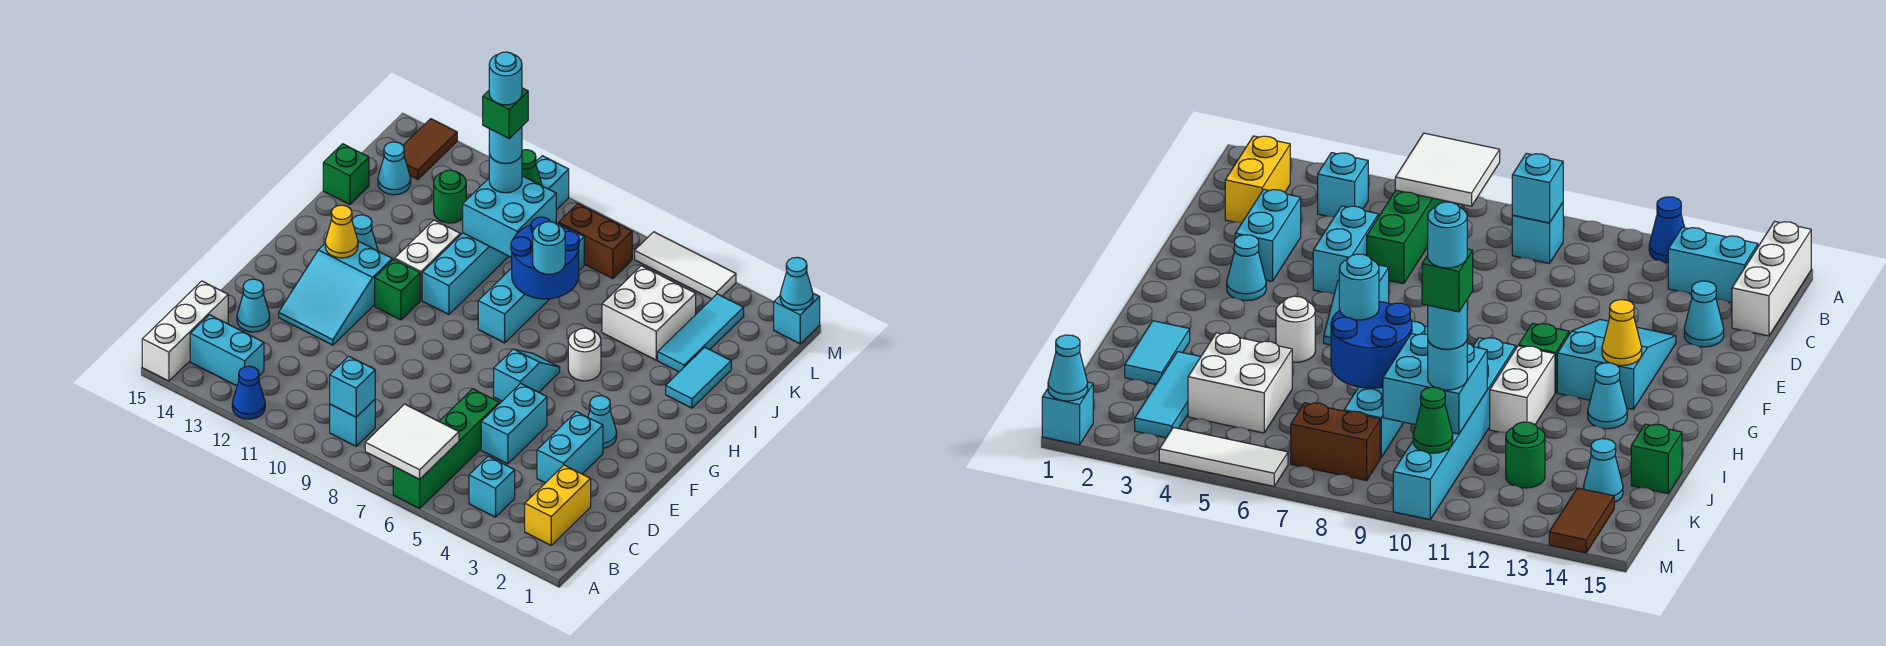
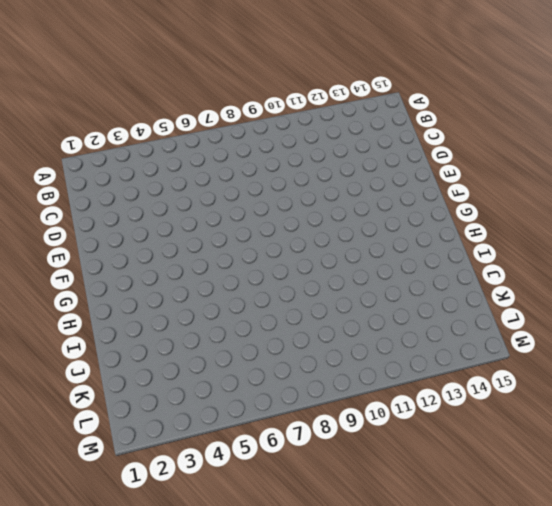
none -> green 1x4 brick [393,389,499,508]
none -> blue 1x1 cone [232,366,265,419]
none -> white 1x3 brick [142,281,228,381]
none -> yellow 1x2 brick [525,465,591,545]

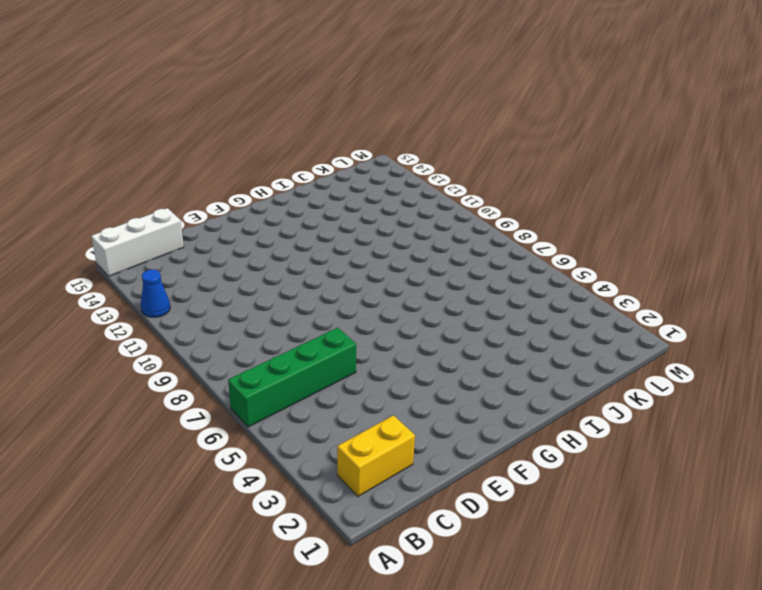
none -> cyan 1x1 brick [469,456,515,517]
none -> cyan 1x1 brick [330,400,375,446]
none -> cyan 1x2 brick [190,315,264,386]
none -> cyan 1x2 brick [537,412,603,483]

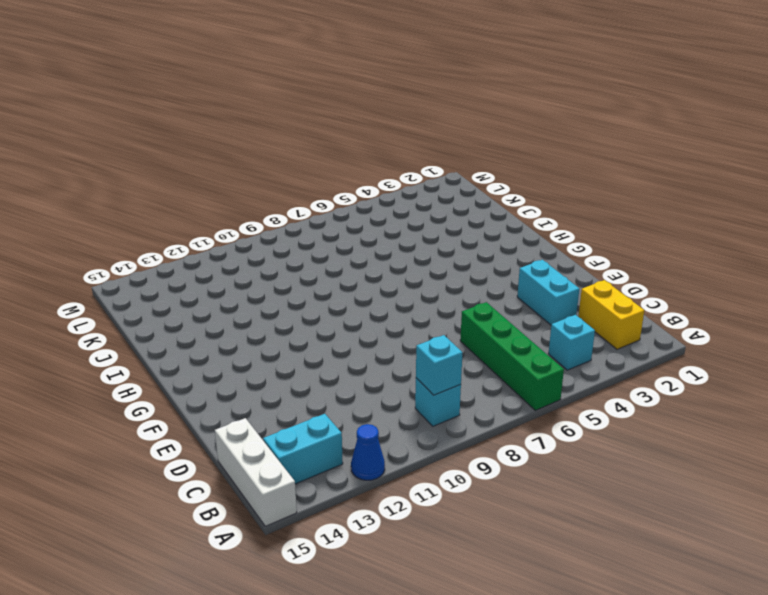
none -> cyan 1x2 brick [481,383,547,464]
none -> cyan 1x1 cone [237,279,270,332]
none -> cyan 2x3 slope [279,241,392,345]
none -> cyan 1x1 cone [588,396,617,448]

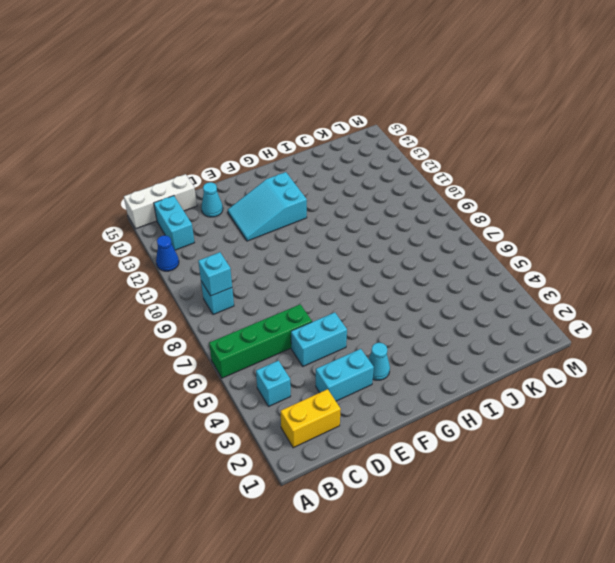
none -> cyan 1x2 slope [494,349,560,401]
none -> green 1x1 brick [375,259,420,320]
none -> white 1x1 round brick [568,328,601,381]
none -> cyan 1x4 brick [478,223,584,343]

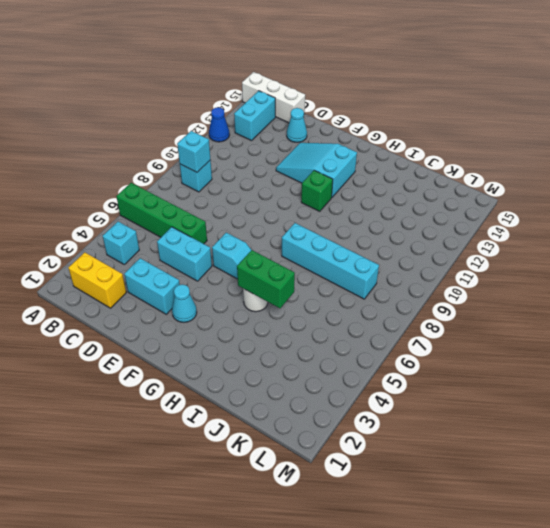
green 1x2 brick [237,250,295,308] -> none
none -> cyan 1x6 brick [422,156,569,315]
none -> white 1x2 brick [395,220,460,300]
none -> cyan 1x1 cone [352,215,378,251]
none -> cyan 1x2 tile [666,347,731,408]

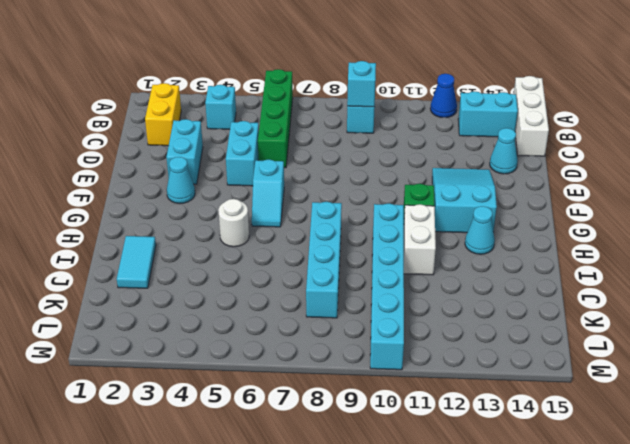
none -> cyan 1x3 tile [658,294,744,372]
none -> white 2x2 brick [602,266,696,360]
none -> green 1x1 brick [323,144,369,205]
none -> green 1x1 round brick [434,170,466,223]

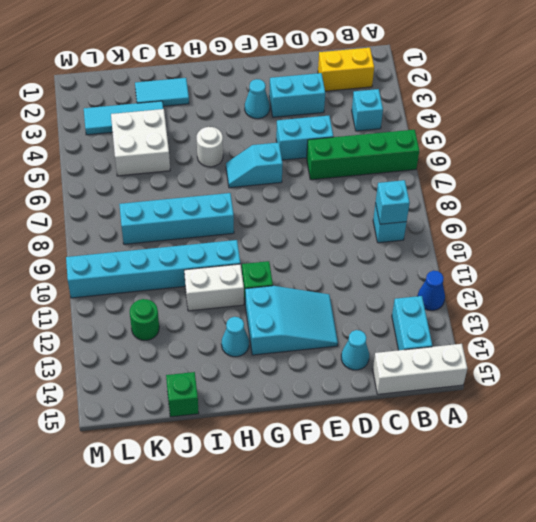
none -> cyan 1x1 cone [378,142,411,195]
none -> brown 1x2 brick [559,204,632,279]
none -> brown 1x2 tile [403,119,457,179]
none -> cyan 1x1 brick [774,293,820,344]

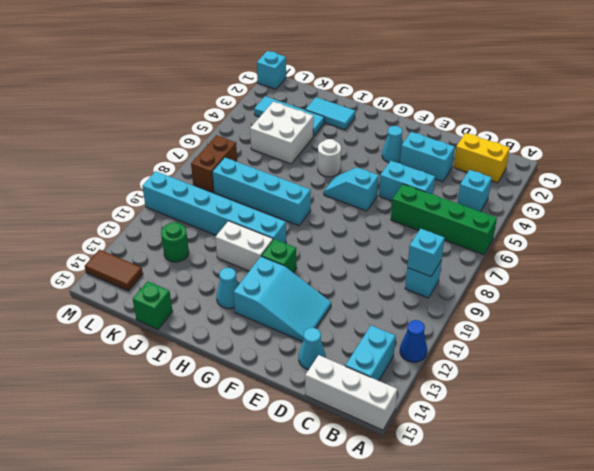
none -> cyan 1x1 cone [378,142,411,195]
none -> white 1x3 tile [635,232,736,299]
none -> white 2x2 tile [365,404,459,479]
none -> yellow 1x1 cone [325,205,358,258]

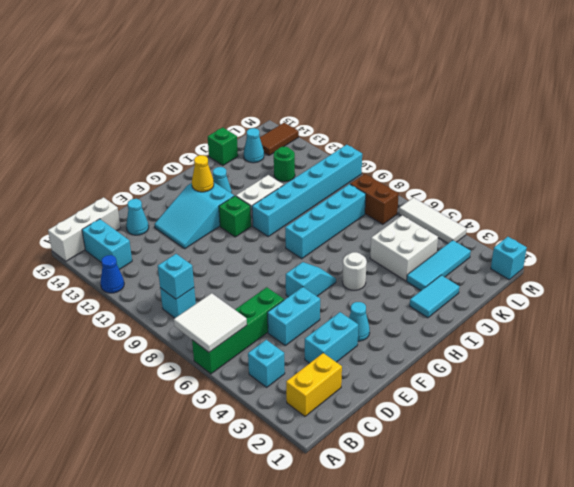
none -> blue 2x2 round brick [511,217,579,299]
none -> cyan 2x2 brick [463,176,556,258]
none -> green 1x1 cone [522,150,542,186]
none -> cyan 1x1 cone [780,257,813,310]

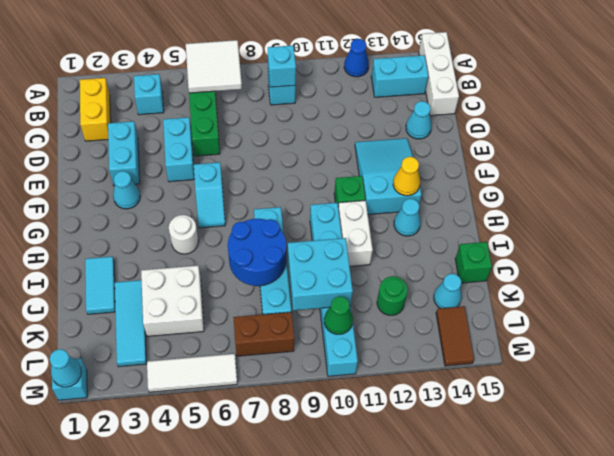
none -> cyan 1x1 round brick [533,222,565,274]
none -> cyan 1x1 round brick [489,154,522,193]
none -> cyan 1x1 round brick [489,127,522,163]
none -> green 1x1 brick [483,88,528,138]

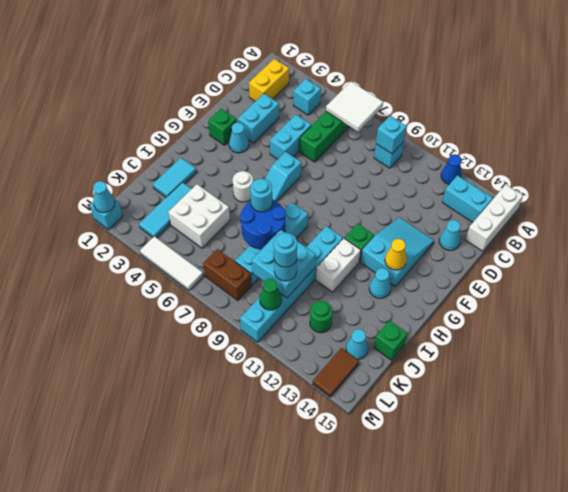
green 1x1 brick [208,109,237,145] -> green 1x1 brick moved to [483,88,528,138]
none -> cyan 1x1 round brick [489,52,522,105]

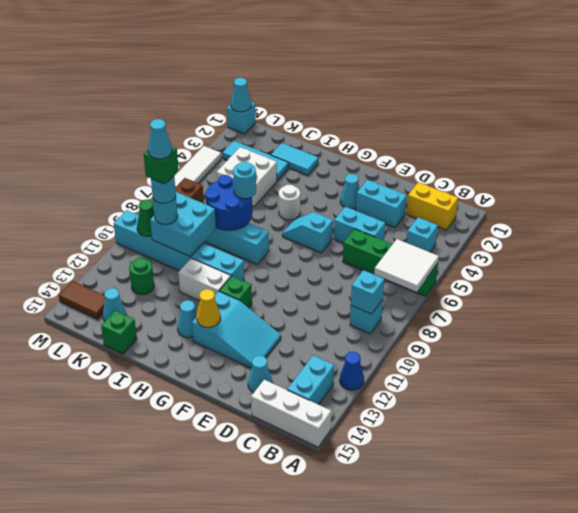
cyan 1x1 cone [148,119,172,159] -> cyan 1x1 round brick [489,52,522,105]

